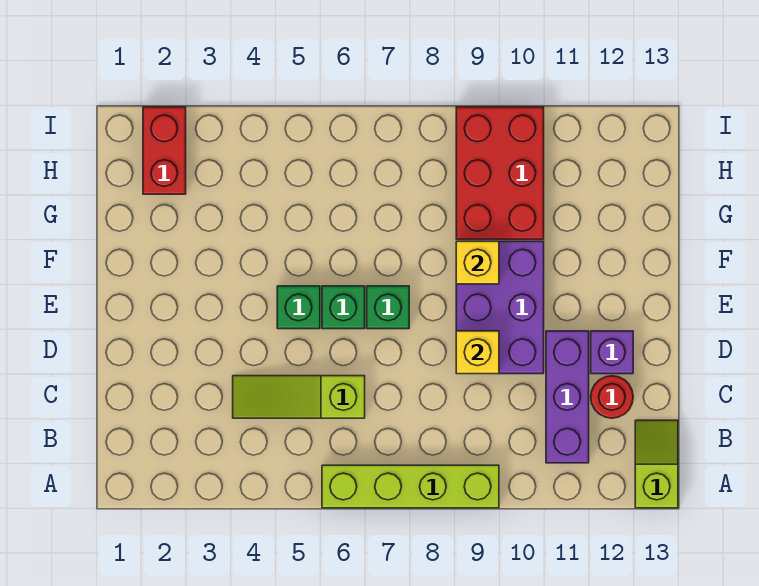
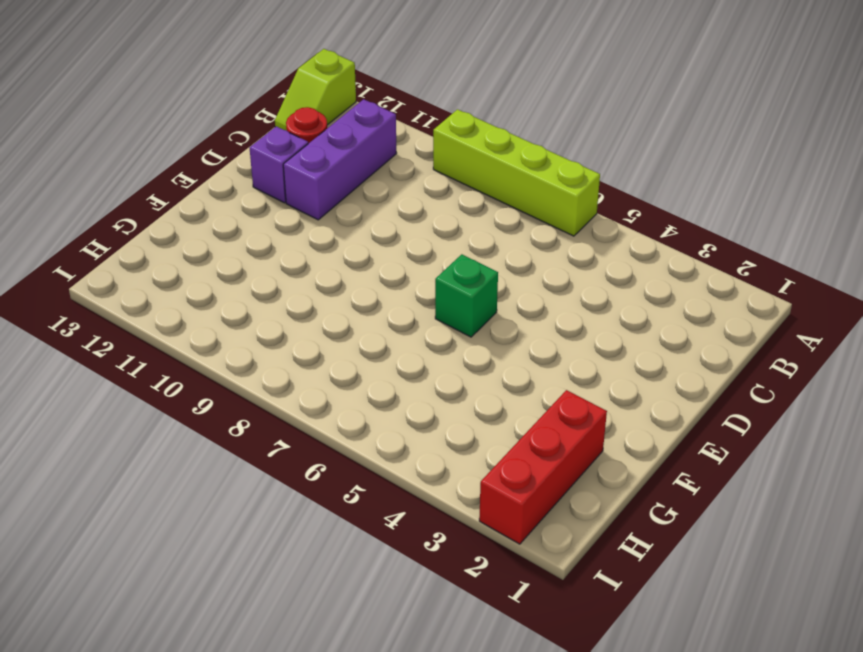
red 1x3 brick [479,390,607,544] -> red 1x2 brick [143,107,186,194]
none -> lime 1x3 slope [233,376,365,418]
none -> purple 2x3 brick [456,241,544,374]
none -> green 1x1 brick [277,286,320,329]

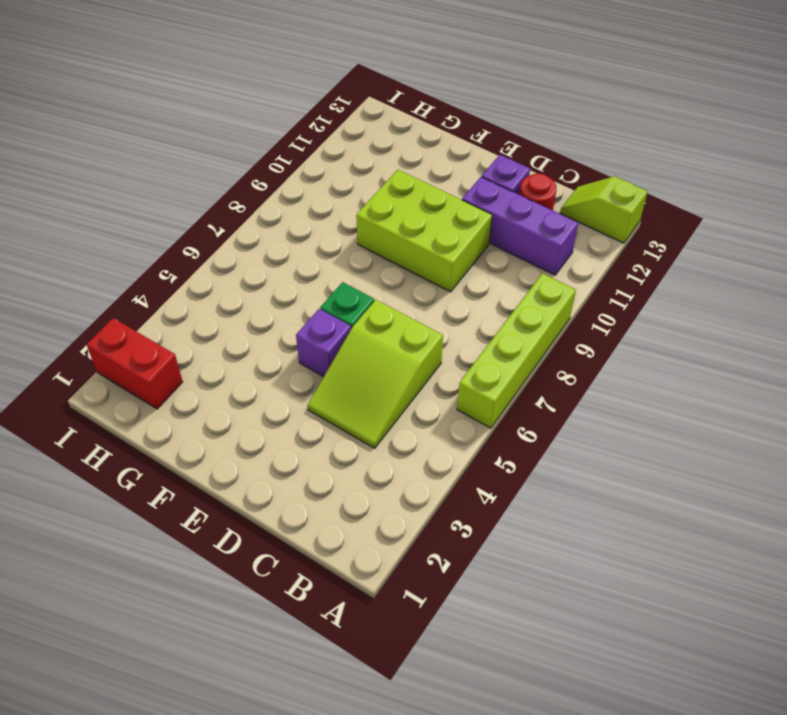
lime 2x3 slope [308,300,443,448] -> lime 1x3 slope [233,376,365,418]
lime 2x3 brick [356,170,492,292] -> purple 2x3 brick [456,241,544,374]
purple 1x1 brick [296,309,351,377] -> green 1x1 brick [277,286,320,329]
none -> green 1x1 brick [367,286,409,329]
none -> red 2x3 brick [456,107,544,239]
none -> yellow 1x1 brick [456,331,499,374]

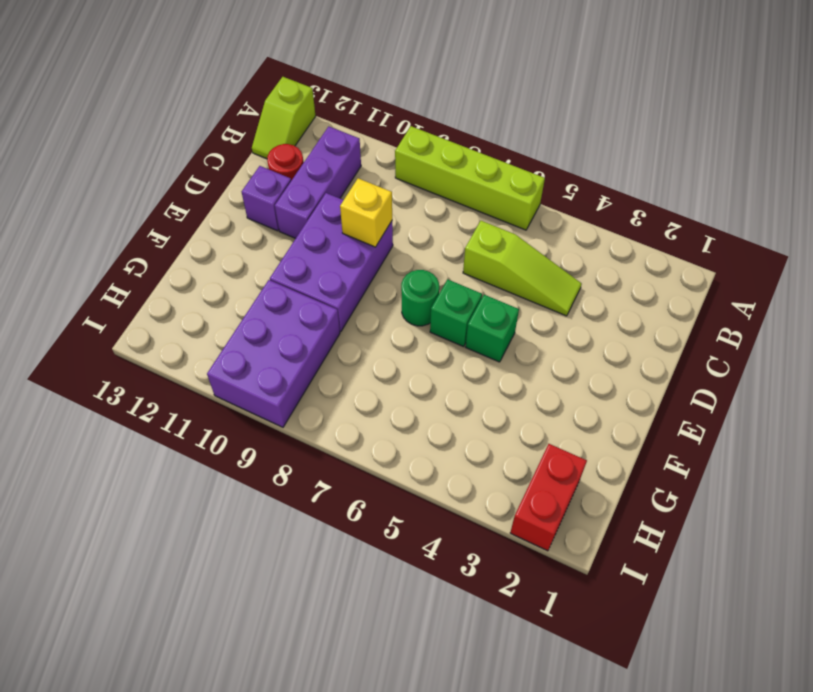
green 1x1 round brick [401,270,439,326] -> green 1x1 brick [367,286,409,329]
purple 2x3 brick [207,280,340,427] -> red 2x3 brick [456,107,544,239]
none -> yellow 1x1 brick [456,241,499,284]

